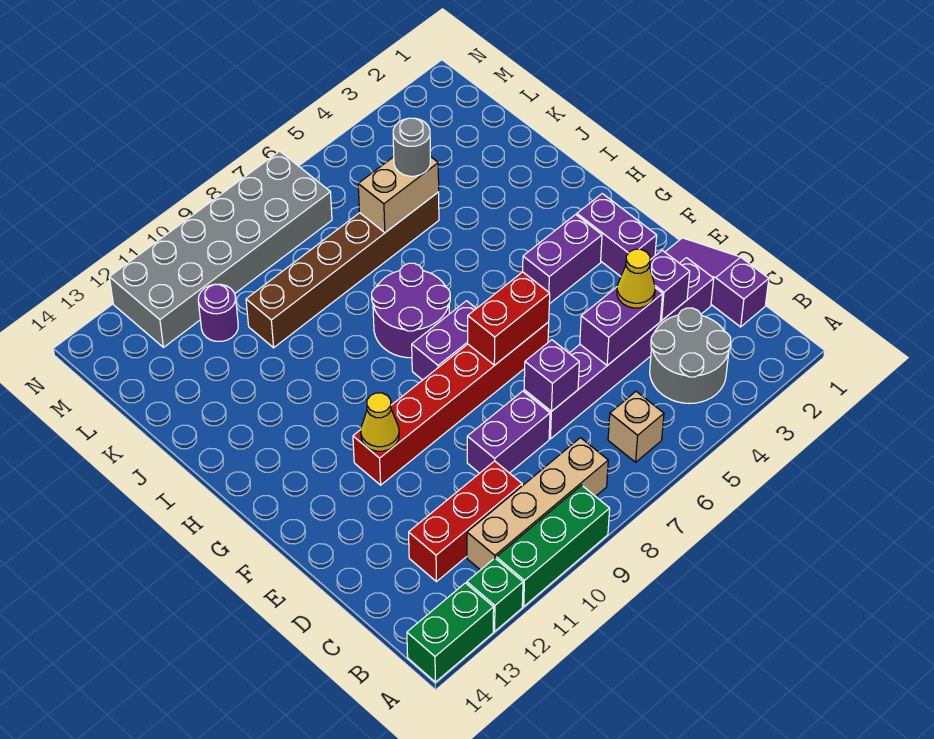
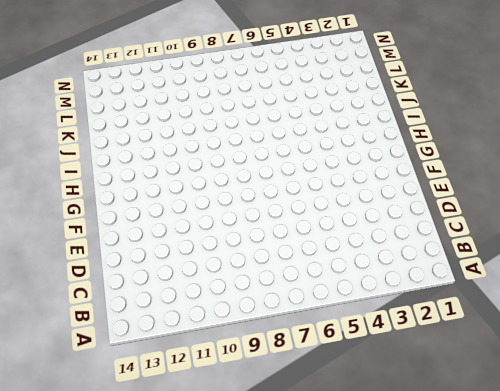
none -> green 1x3 brick [496,485,610,606]
none -> green 1x1 brick [467,558,523,631]
none -> green 1x2 brick [407,583,494,682]

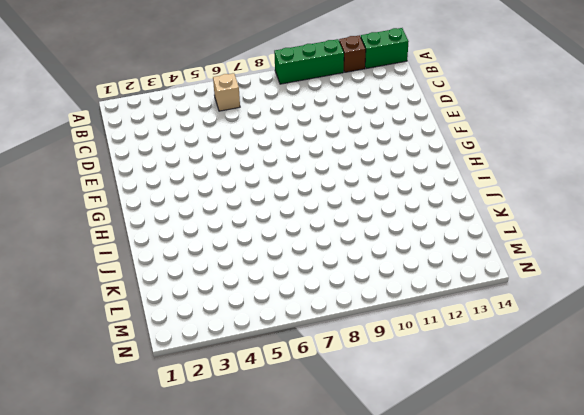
brown 1x1 brick [339,35,366,72] -> green 1x1 brick [467,558,523,631]
none -> grey 2x2 round brick [650,308,731,404]
none -> tan 1x4 brick [467,438,608,570]
none -> purple 1x3 slope [665,238,769,327]

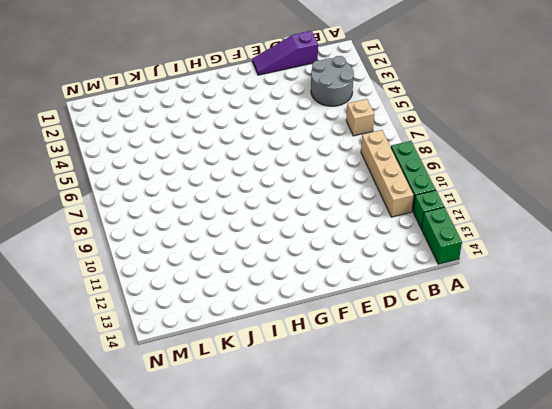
none -> red 1x3 brick [409,461,522,582]
none -> purple 1x6 brick [524,258,714,439]
none -> purple 1x2 brick [467,391,550,473]

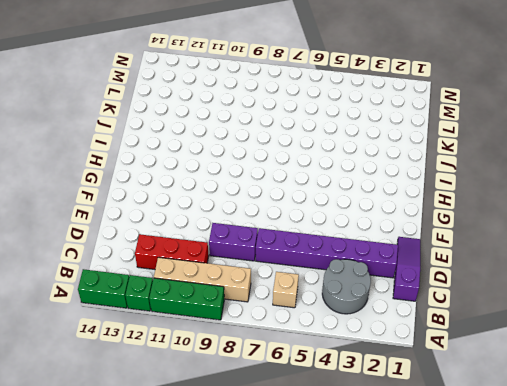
none -> purple 1x2 brick [577,194,657,276]
none -> red 1x6 brick [353,322,549,485]
none -> purple 1x2 brick [523,215,602,304]

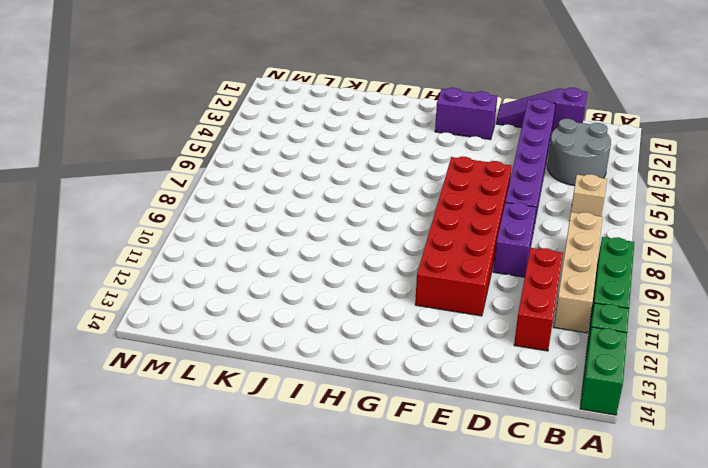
red 2x6 brick [415,157,512,316] -> red 1x6 brick [353,322,549,485]
none -> purple 1x2 brick [523,215,602,304]
none -> purple 1x2 brick [412,301,476,380]
none -> purple 2x2 round brick [372,263,450,358]

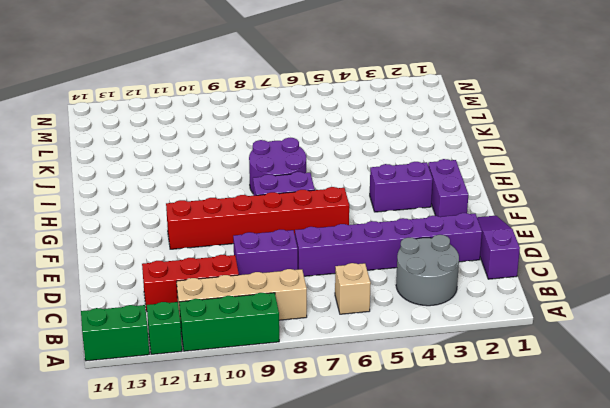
none -> brown 1x6 brick [246,192,439,348]
none -> purple 1x1 round brick [198,284,238,341]
none -> grey 2x6 brick [109,151,332,347]

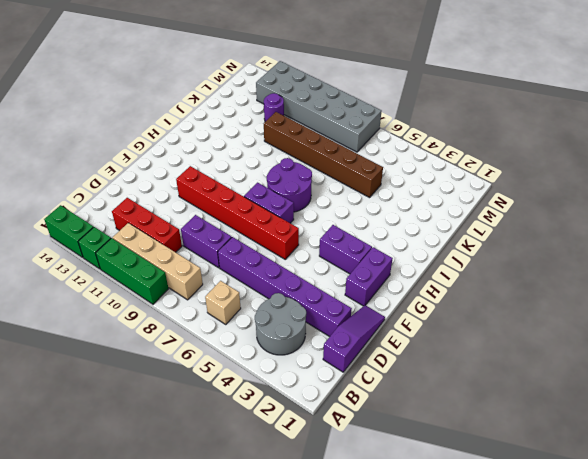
none -> purple 1x1 brick [650,250,690,321]
none -> purple 1x2 brick [580,287,663,365]
none -> purple 1x1 brick [524,340,579,412]

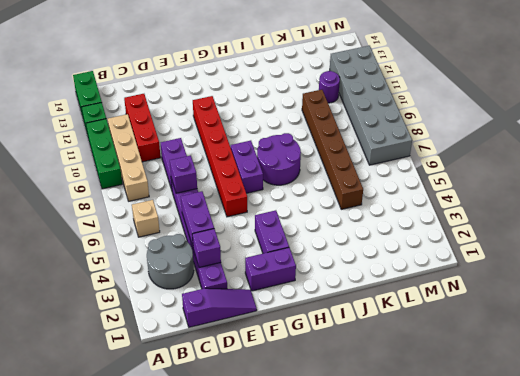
none -> red 1x2 brick [468,272,550,365]
none -> yellow 1x1 cone [361,393,399,451]
none -> tan 1x2 brick [358,156,439,233]

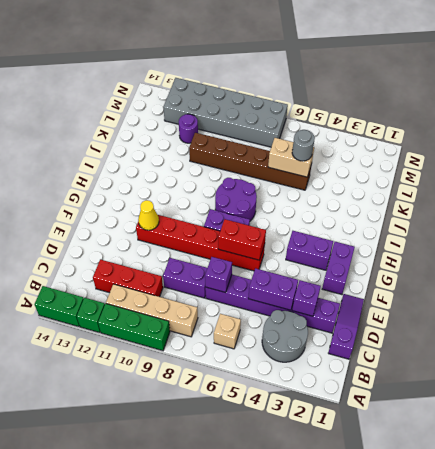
none -> yellow 1x1 cone [617,249,655,308]

